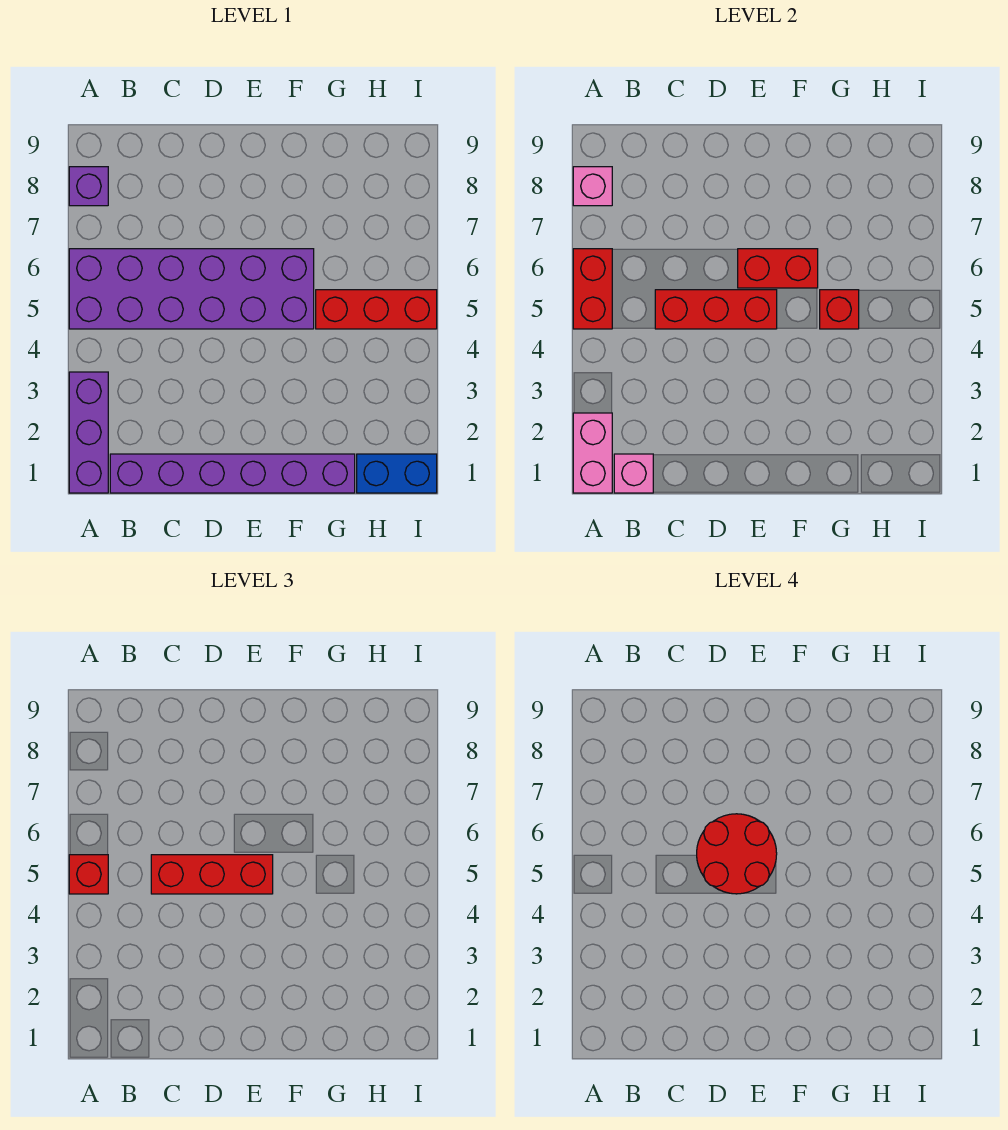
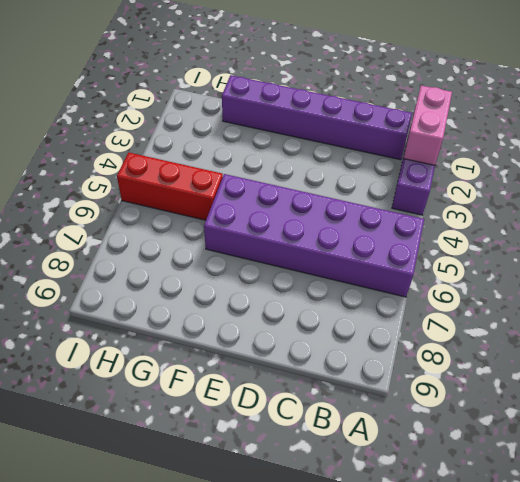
none -> purple 1x1 brick [69,167,108,206]
none -> blue 1x2 brick [357,454,437,493]
none -> red 1x2 brick [573,249,612,329]

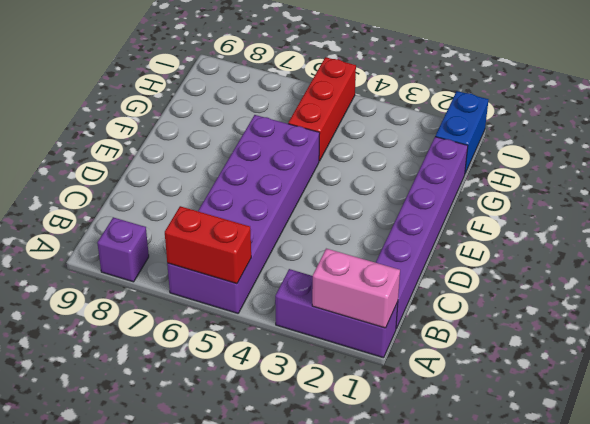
none -> pink 1x1 brick [573,167,612,206]
none -> pink 1x1 brick [614,454,653,493]
none -> red 1x3 brick [655,290,777,329]

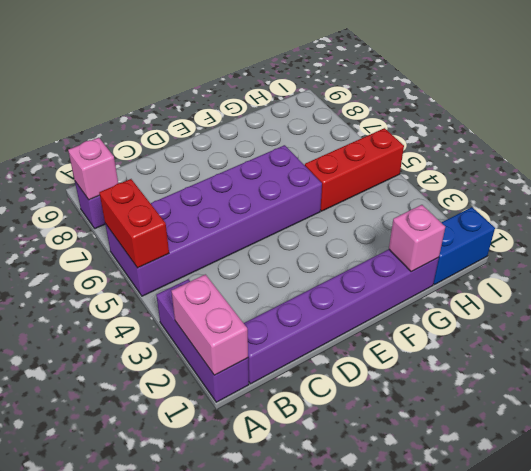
pink 1x1 brick [389,205,445,272] -> pink 1x1 brick moved to [614,454,653,493]
none -> red 1x3 brick [655,290,777,329]
none -> red 1x2 brick [738,249,818,288]
none -> red 1x1 brick [820,290,859,329]

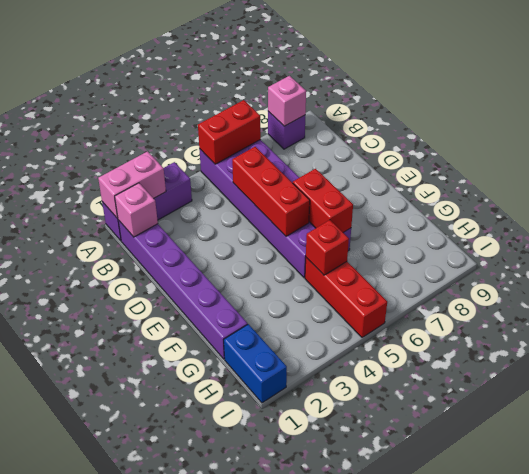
none -> red 1x1 brick [69,855,108,894]
none -> red 1x3 brick [151,855,273,894]
none -> red 2x2 round brick [697,814,777,894]

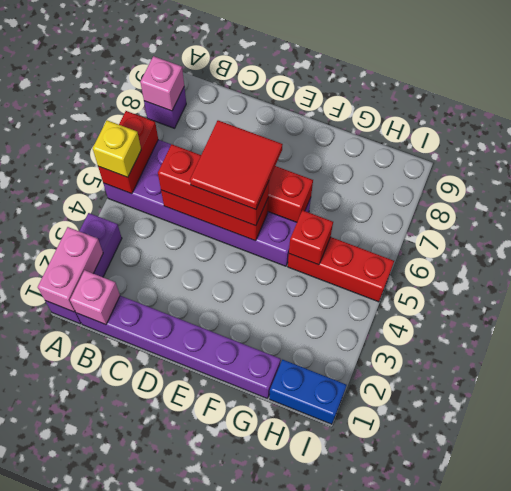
yellow 1x1 brick [93,120,141,177] -> red 1x1 brick [69,855,108,894]
red 2x2 tile [190,120,283,210] -> red 2x2 round brick [697,814,777,894]

